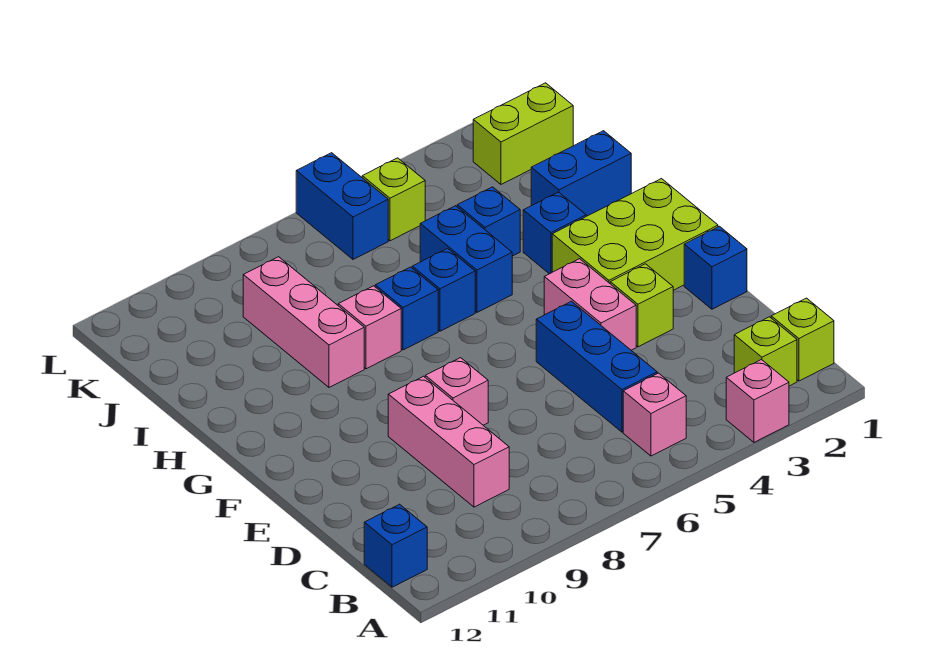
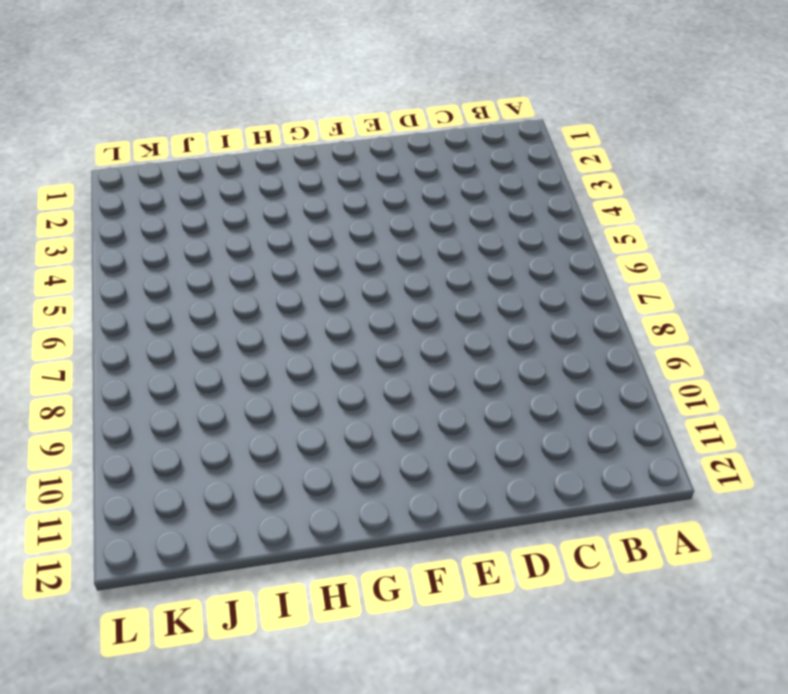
none -> pink 1x1 brick [726,360,789,442]
none -> lime 1x1 brick [771,298,834,381]
none -> lime 1x1 brick [734,317,797,386]

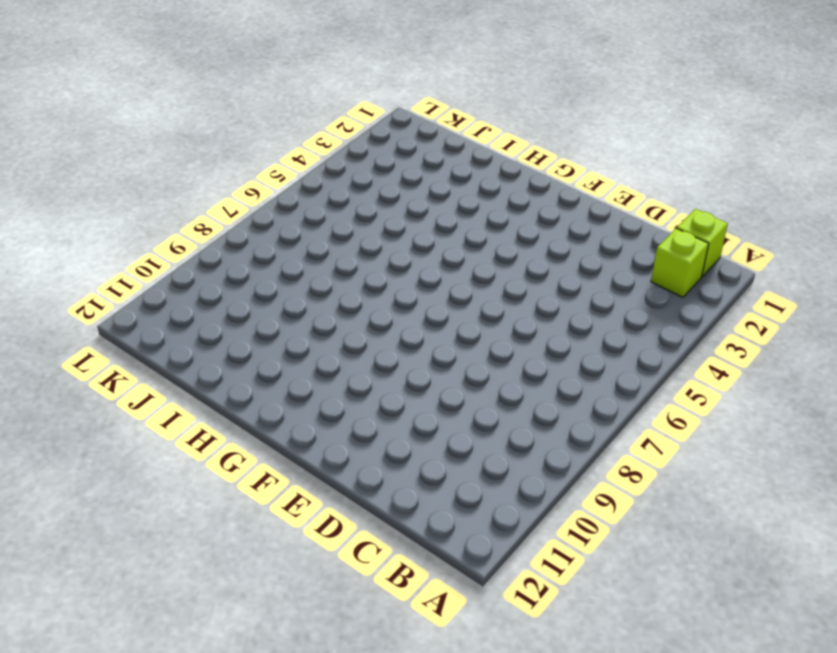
none -> pink 1x1 brick [726,360,789,442]
none -> pink 1x1 brick [623,373,686,456]
none -> blue 1x1 brick [364,504,427,587]

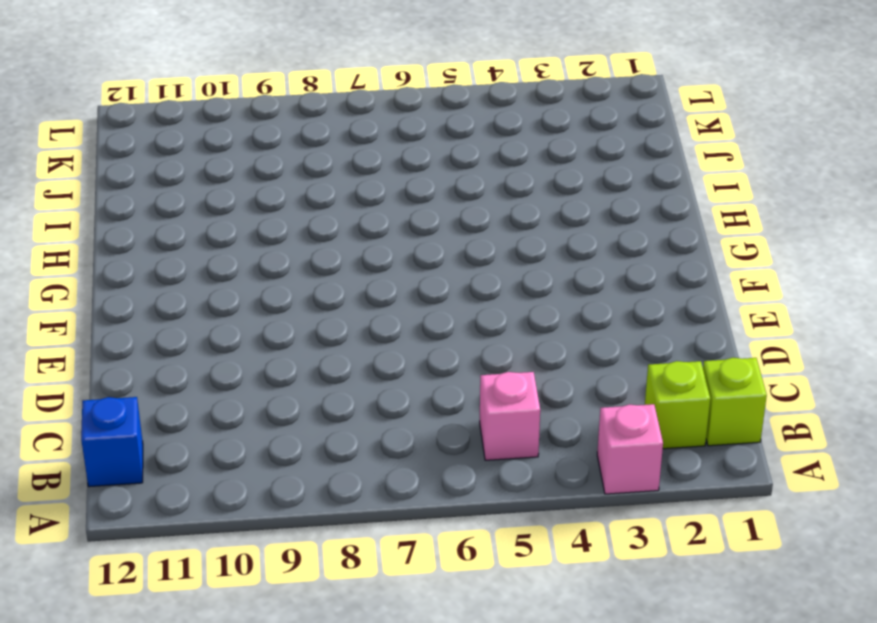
none -> blue 1x3 brick [536,301,657,432]
none -> pink 1x3 brick [388,376,509,507]
none -> blue 1x1 brick [684,226,747,309]

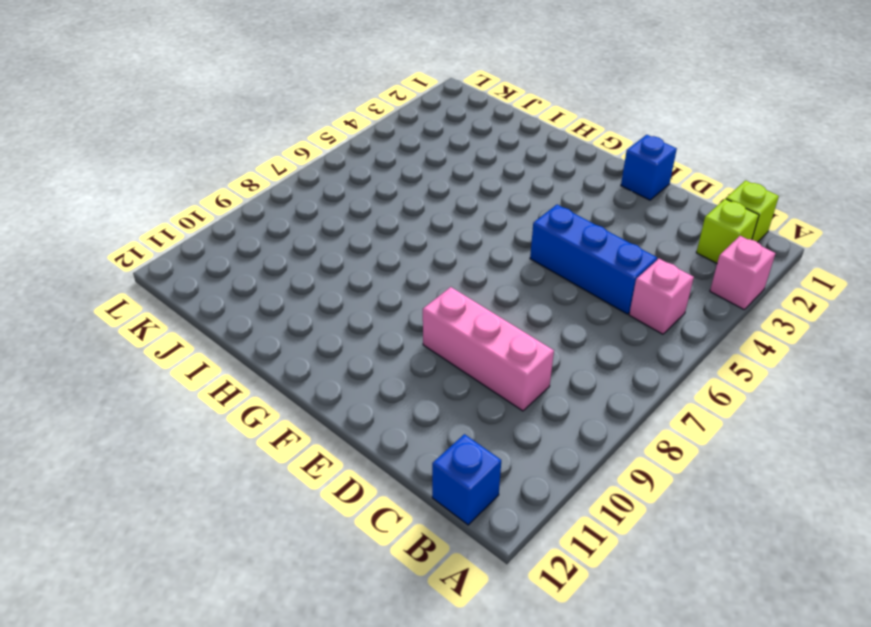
none -> lime 1x1 brick [610,264,673,347]
none -> pink 1x2 brick [544,259,636,350]
none -> pink 1x1 brick [425,358,488,425]

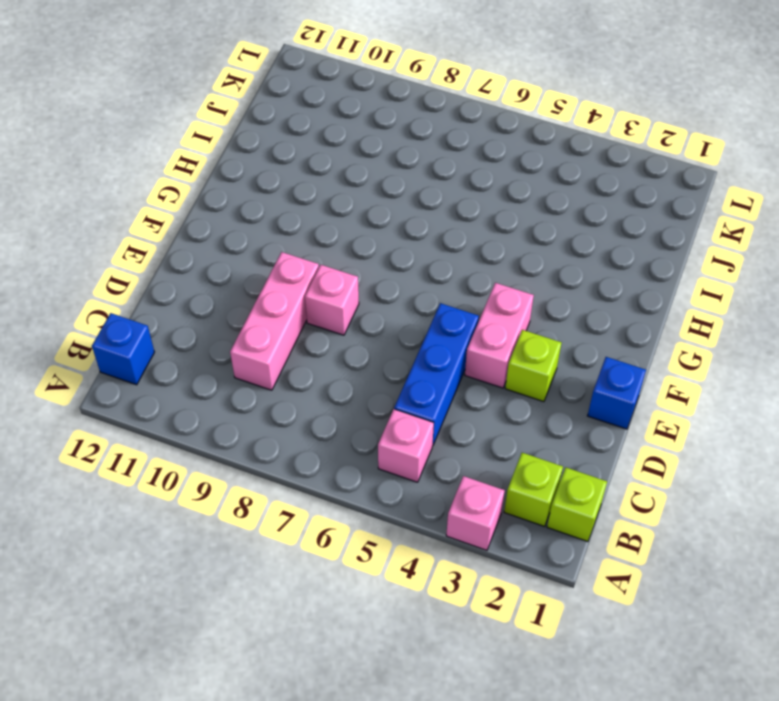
none -> lime 2x3 brick [552,179,718,290]
none -> blue 1x1 brick [523,192,586,274]
none -> blue 1x2 brick [420,206,512,312]

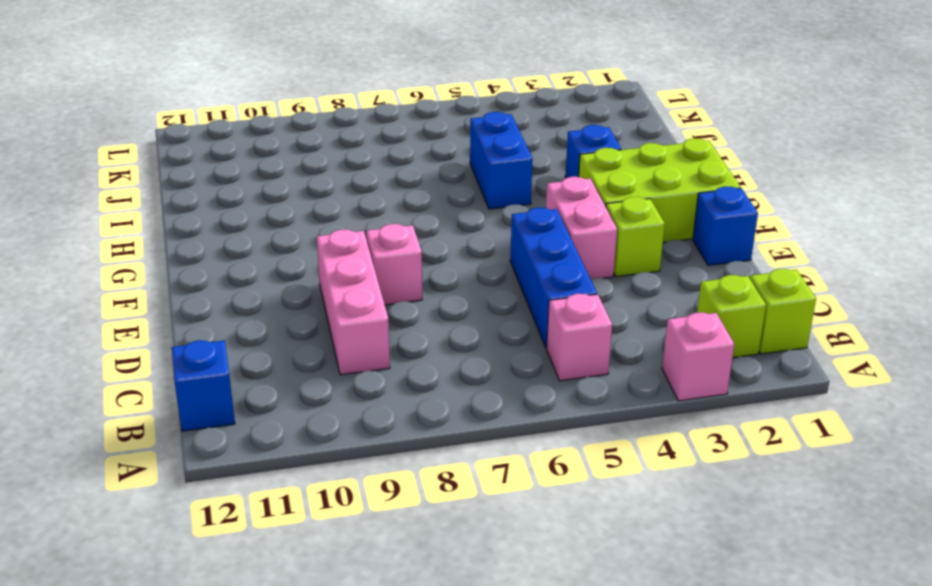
none -> blue 1x1 brick [412,248,475,331]
none -> blue 1x1 brick [375,267,438,350]
none -> pink 1x1 brick [338,286,401,369]

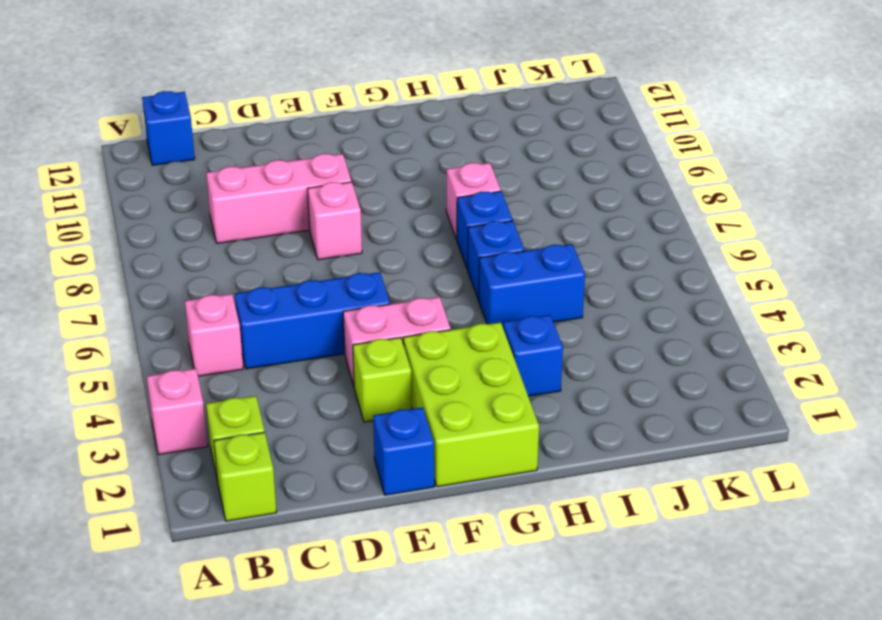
none -> pink 1x3 brick [243,257,364,387]
none -> blue 1x2 brick [531,131,631,216]
none -> blue 1x1 brick [457,187,520,256]

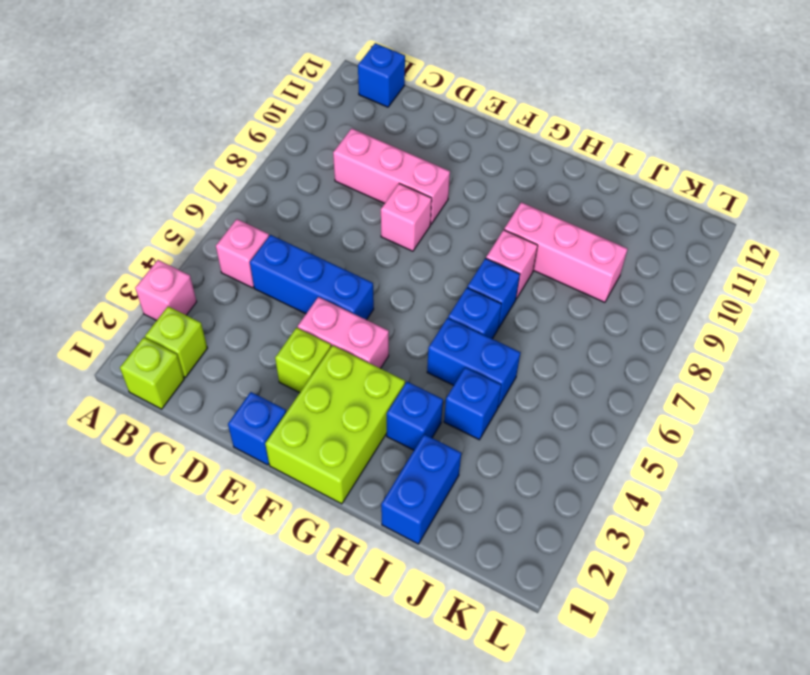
none -> lime 1x2 brick [473,83,573,184]
none -> lime 1x1 brick [362,158,425,241]
none -> blue 1x2 brick [296,153,388,259]

